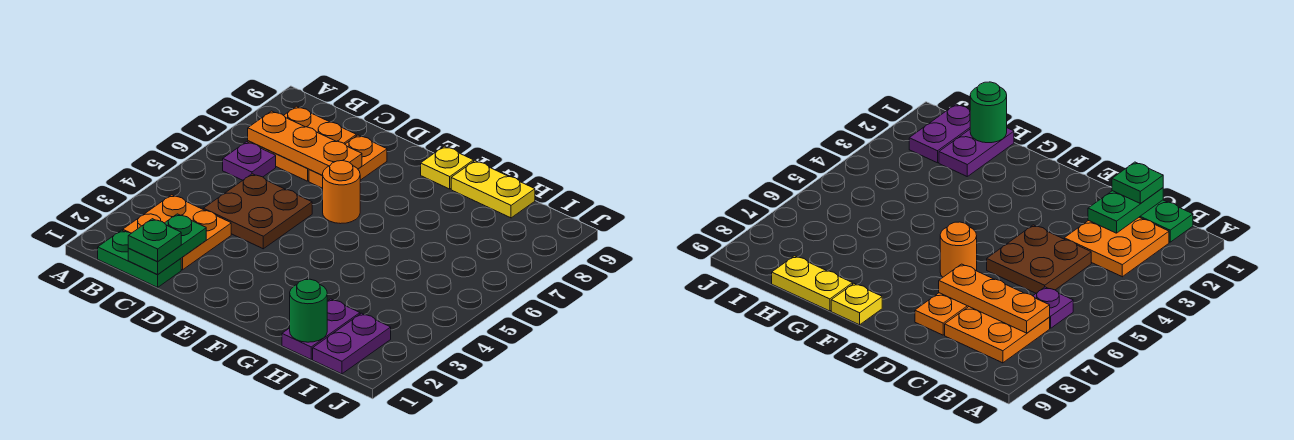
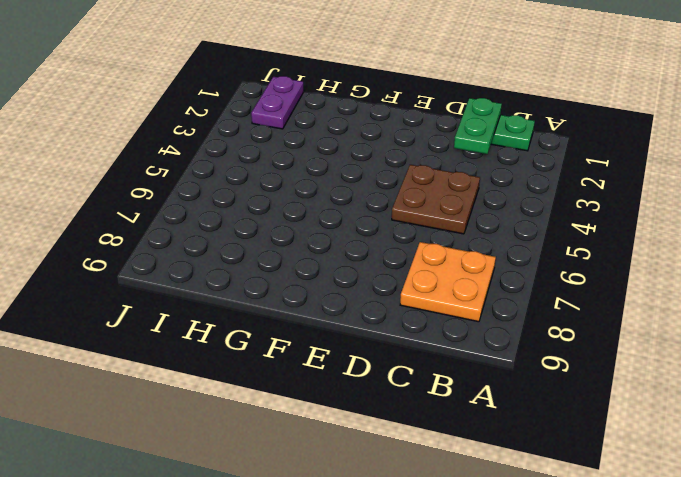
none -> orange 2x2 plate [123,195,231,270]
none -> purple 1x1 plate [223,142,276,180]
none -> orange 1x2 plate [309,135,387,188]

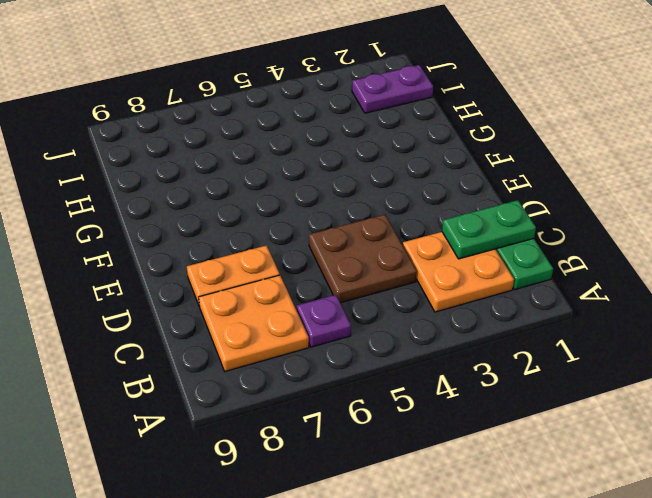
none -> orange 1x1 round brick [323,161,360,224]
none -> yellow 1x1 plate [421,146,474,189]
none -> yellow 1x2 plate [451,161,535,218]

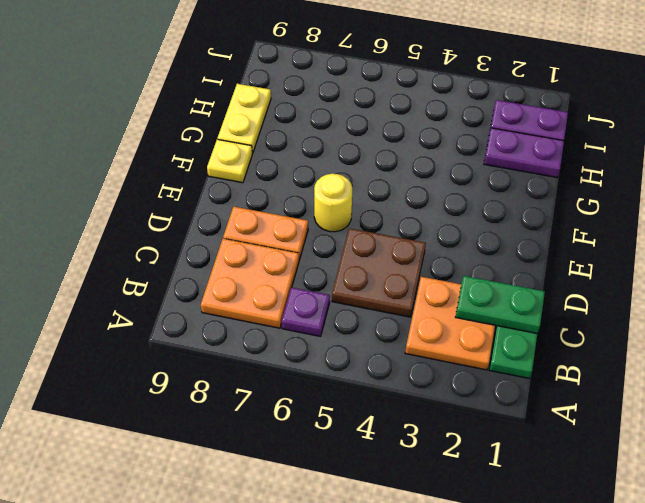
yellow 1x1 round brick [314,174,353,232] -> orange 1x1 round brick [323,161,360,224]
none -> orange 1x3 plate [248,111,362,175]
none -> green 1x1 round brick [289,279,327,342]
none -> green 1x1 plate [128,219,181,261]

